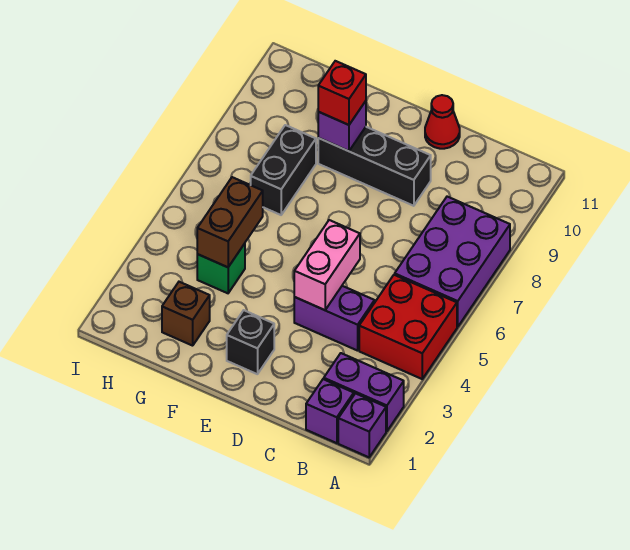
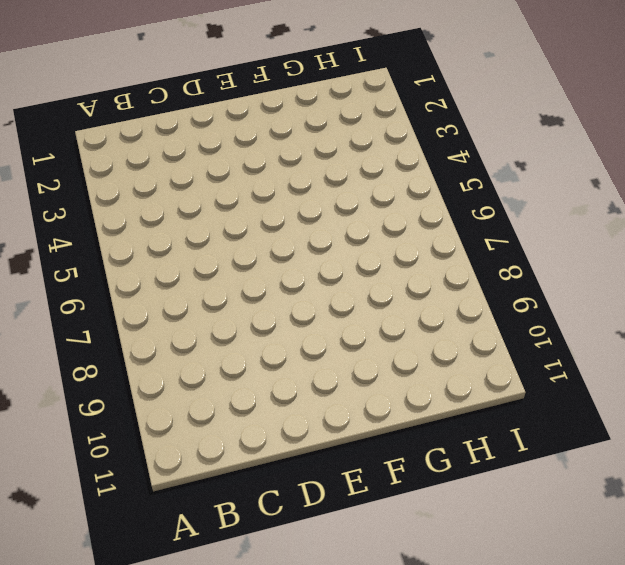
none -> purple 1x1 brick [338,393,386,457]
none -> purple 1x2 brick [324,353,404,431]
none -> red 2x2 brick [359,275,457,379]

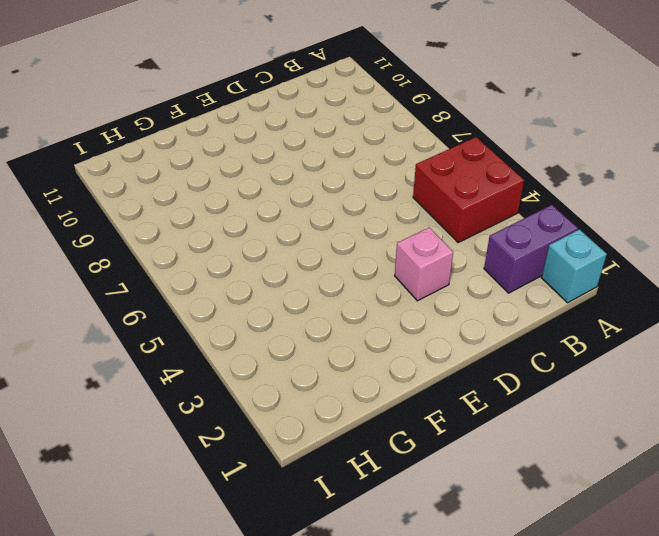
cyan 1x1 brick [542,229,607,303] -> purple 1x1 brick [338,393,386,457]
pink 1x1 brick [395,228,453,301] -> none
none -> purple 2x3 brick [395,197,510,327]
none -> purple 1x1 brick [306,379,354,443]
none -> purple 1x2 brick [294,286,375,351]

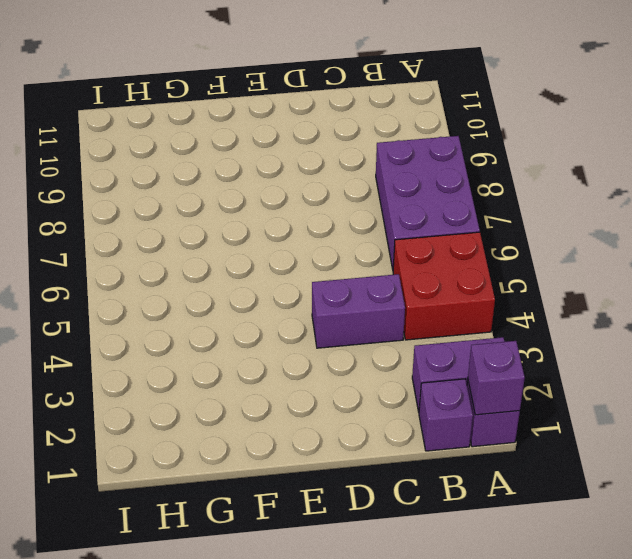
purple 1x1 brick [468,341,525,415] -> purple 1x1 brick moved to [318,101,366,151]
none -> black 1x3 brick [318,127,431,206]
none -> red 1x1 cone [425,95,460,149]
none -> black 1x1 brick [227,310,274,374]

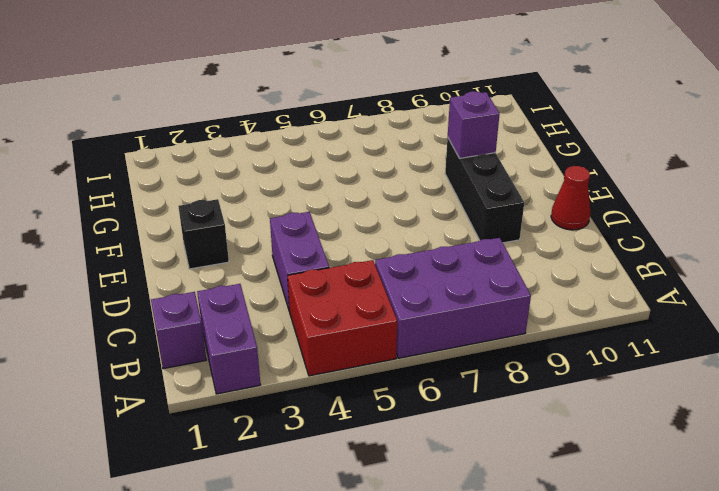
none -> purple 1x1 brick [338,393,386,457]
none -> brown 1x1 brick [162,282,210,346]
none -> green 1x1 brick [197,244,245,293]

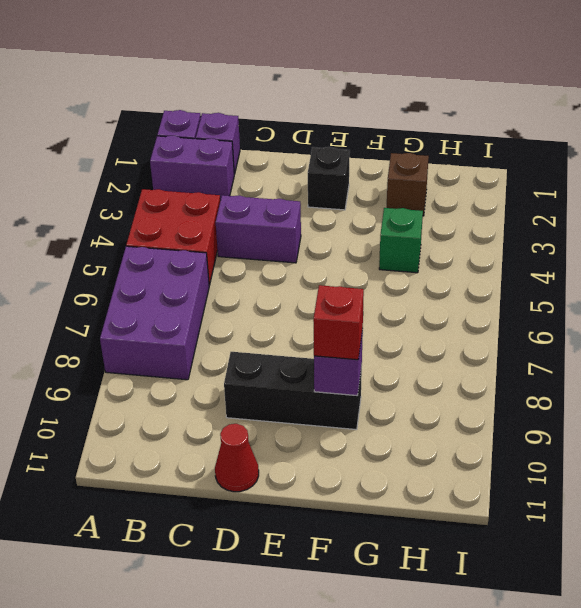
none -> black 1x2 brick [251,125,316,215]
none -> pink 1x2 brick [294,220,360,310]
none -> brown 1x2 brick [197,177,263,267]

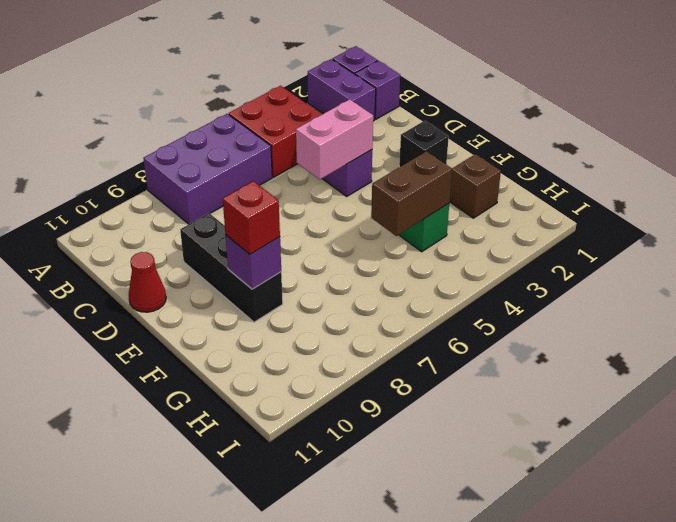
none -> black 1x2 brick [251,125,316,215]

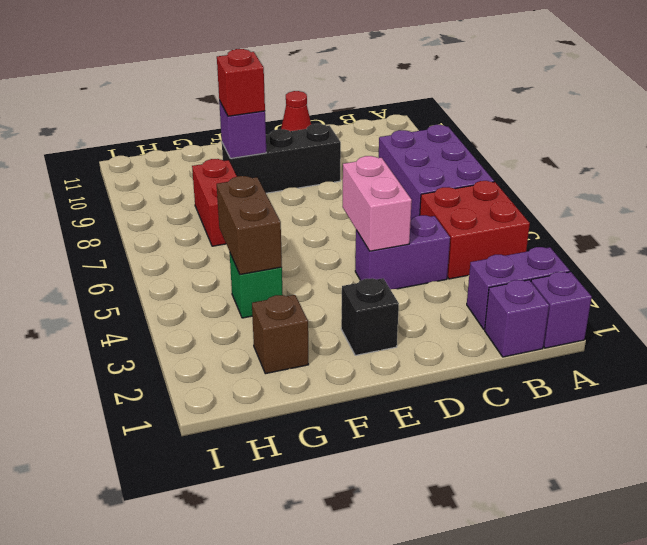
red 1x2 brick [192,159,237,246] -> black 1x2 brick [251,125,316,215]

